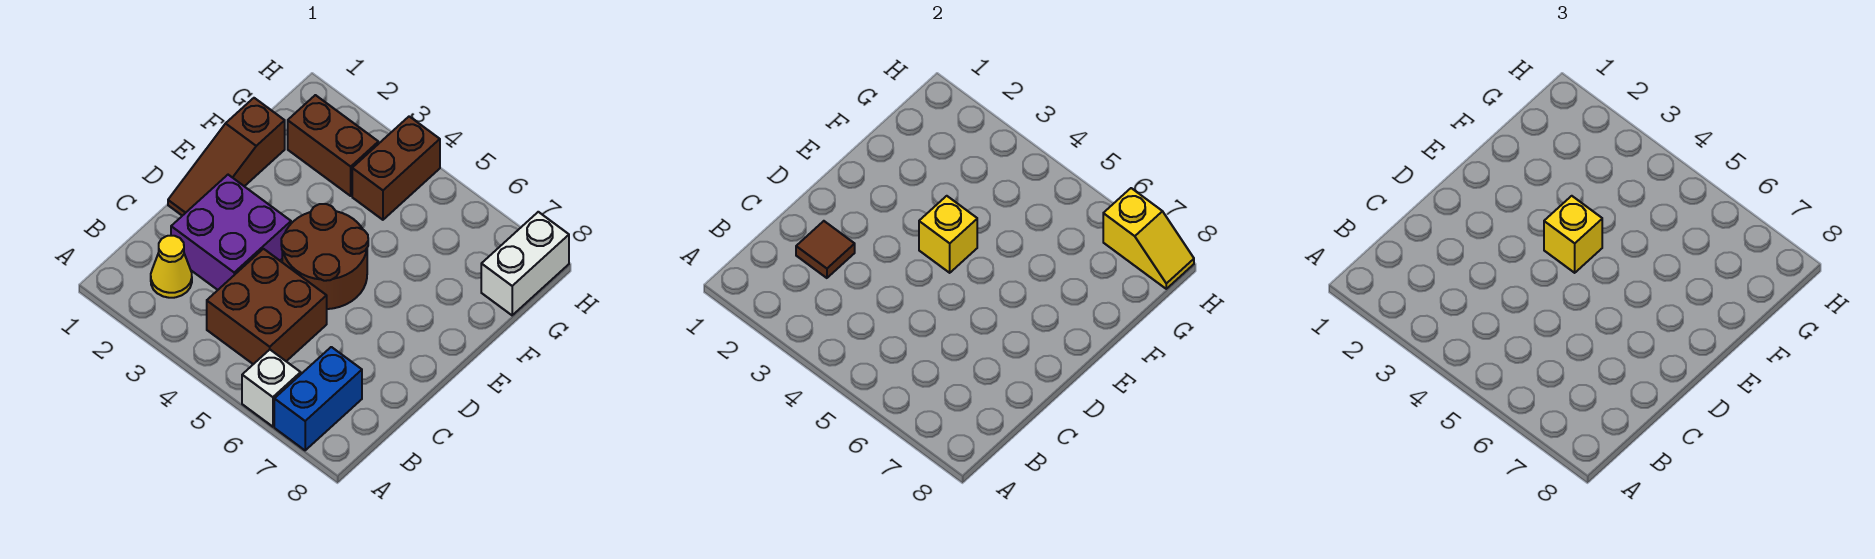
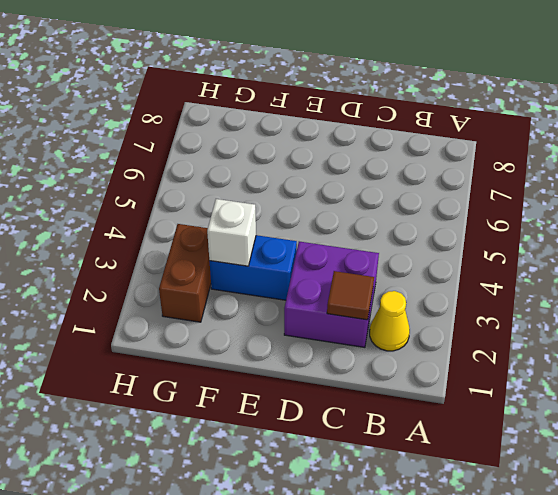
blue 1x2 brick [209,235,297,300] -> blue 1x2 brick moved to [274,347,362,450]
white 1x1 brick [207,199,256,266] -> white 1x1 brick moved to [242,350,301,427]
none -> brown 2x2 brick [207,249,327,364]
none -> brown 1x3 slope [168,98,285,216]
none -> brown 2x2 round brick [281,204,368,309]

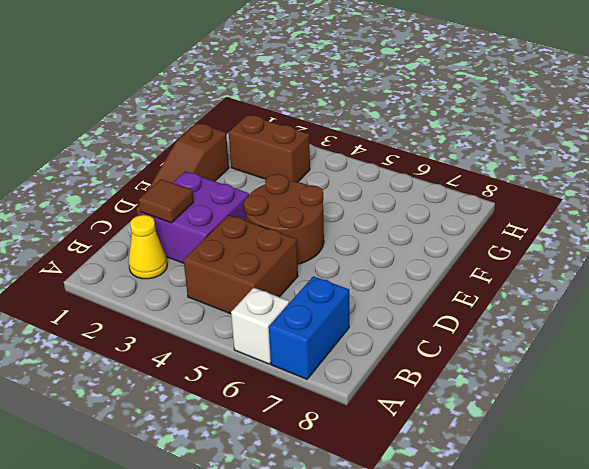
none -> brown 1x2 brick [352,116,440,220]
none -> white 1x2 brick [481,212,569,315]
none -> yellow 1x1 brick [919,196,977,273]

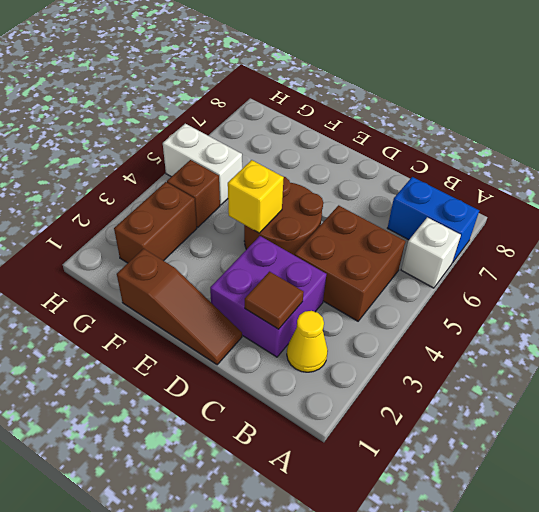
brown 1x1 brick [167,160,220,227] -> brown 1x2 brick [352,116,440,220]
white 1x2 brick [163,124,242,205] -> white 1x2 brick moved to [481,212,569,315]
none -> yellow 1x2 slope [1103,188,1194,289]
none -> yellow 1x1 brick [1544,196,1602,273]

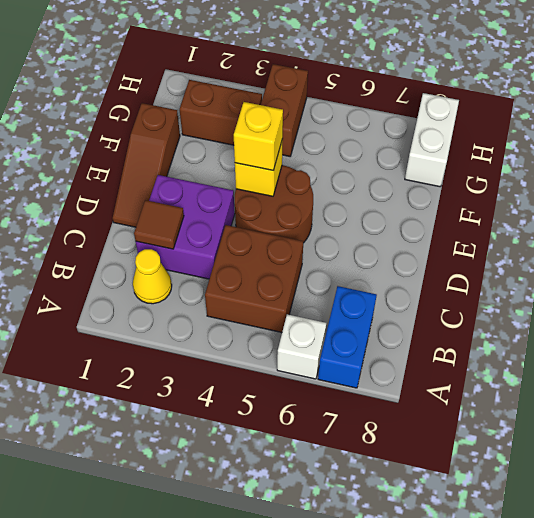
none -> yellow 1x2 slope [1103,188,1194,289]

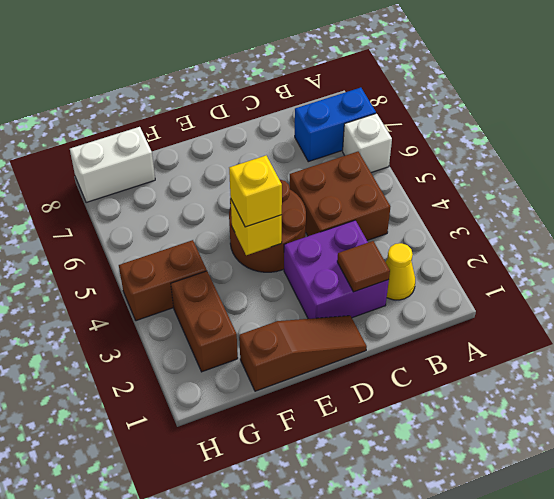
none -> yellow 1x2 slope [1103,188,1194,289]

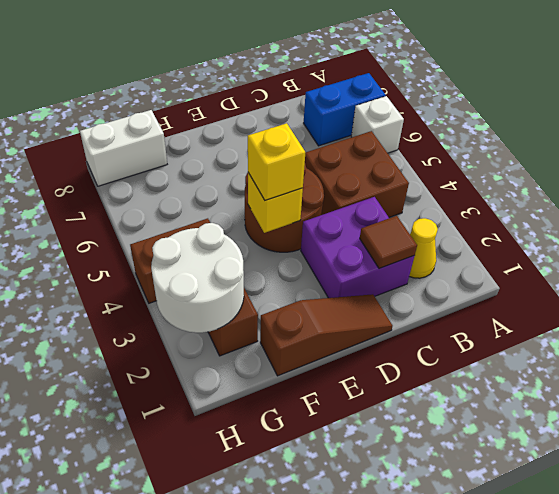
white 2x2 round brick [151,223,244,333] -> none
none -> yellow 1x2 slope [1103,188,1194,289]

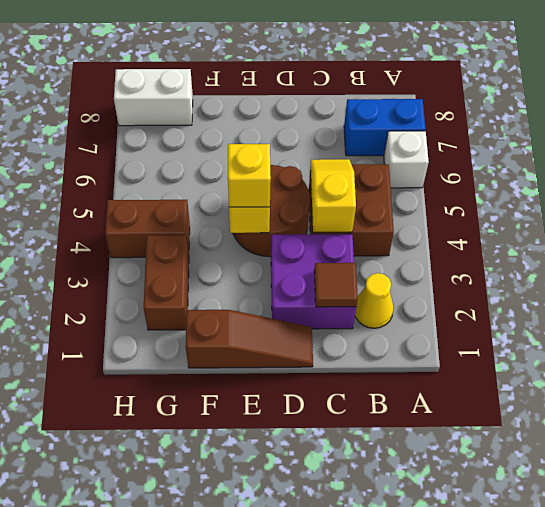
yellow 1x2 slope [311,159,356,232] -> yellow 1x2 slope moved to [1103,188,1194,289]

